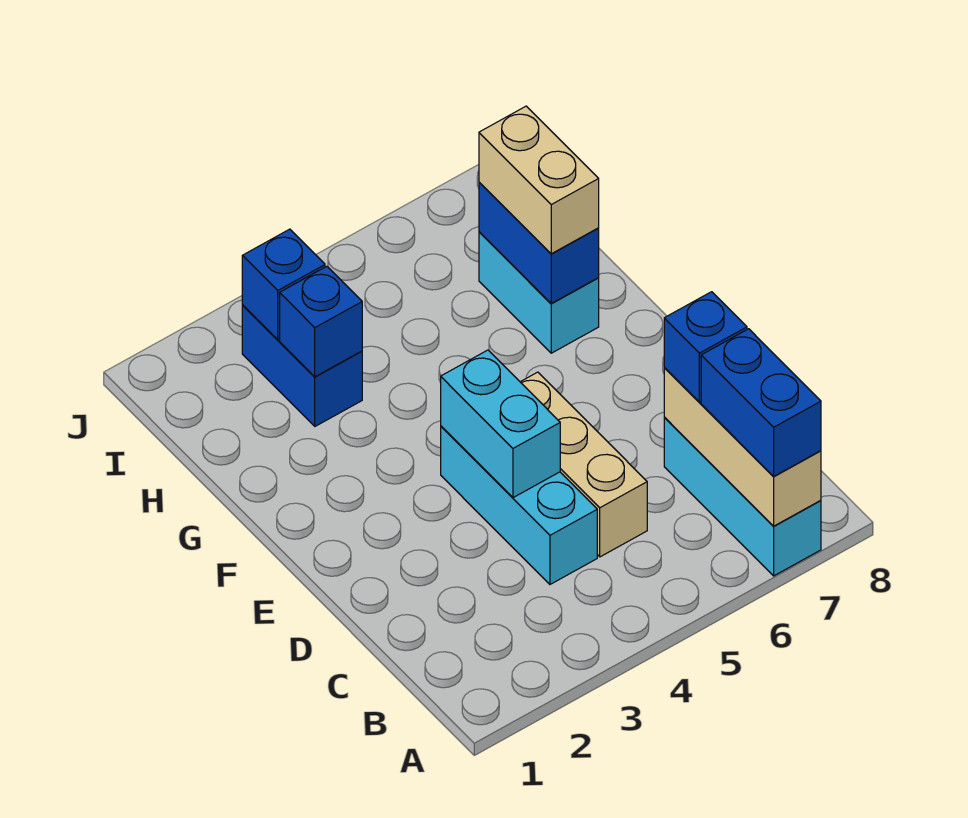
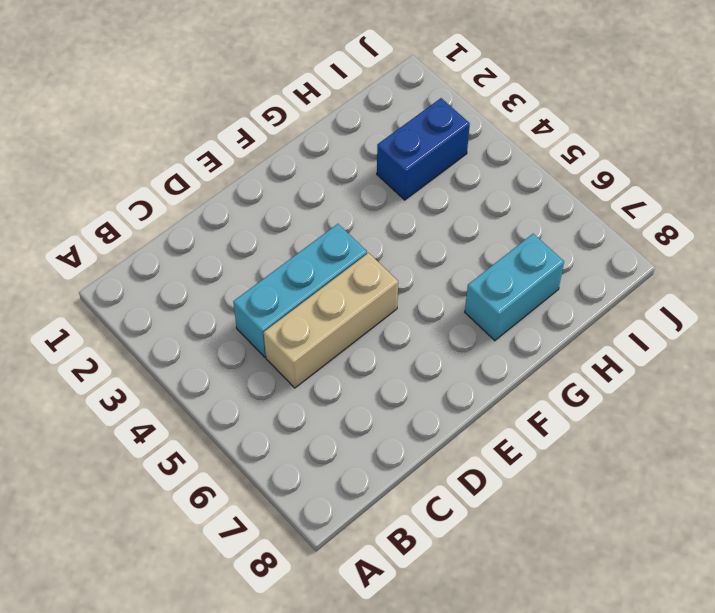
none -> cyan 1x3 brick [664,418,821,576]
none -> tan 1x3 brick [664,367,821,526]
none -> cyan 1x2 brick [441,350,560,498]

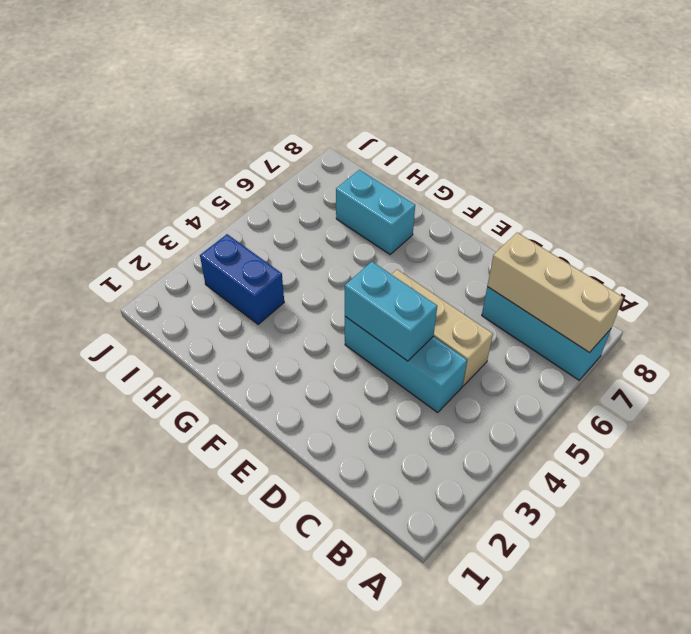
none -> blue 1x2 brick [479,182,599,303]
none -> blue 1x1 brick [280,266,362,377]
none -> blue 1x1 brick [242,229,325,340]

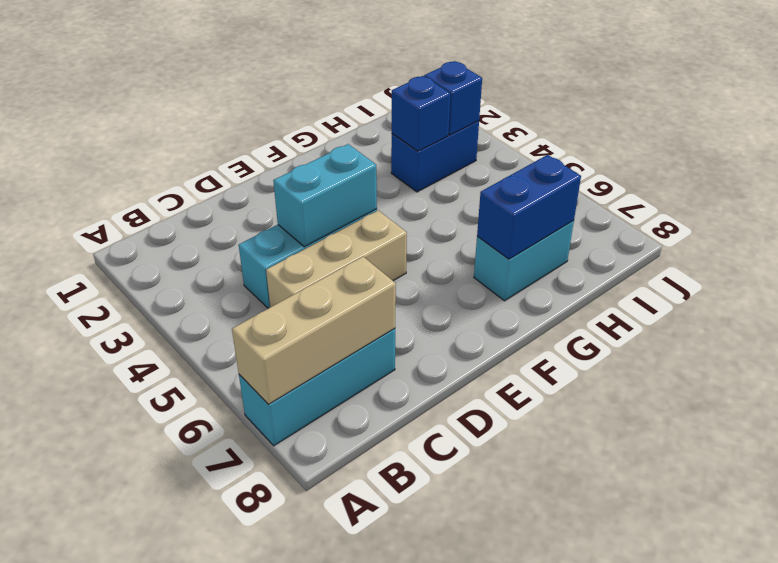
none -> blue 1x2 brick [701,329,821,477]
none -> blue 1x1 brick [664,292,747,402]
none -> tan 1x2 brick [479,106,599,254]

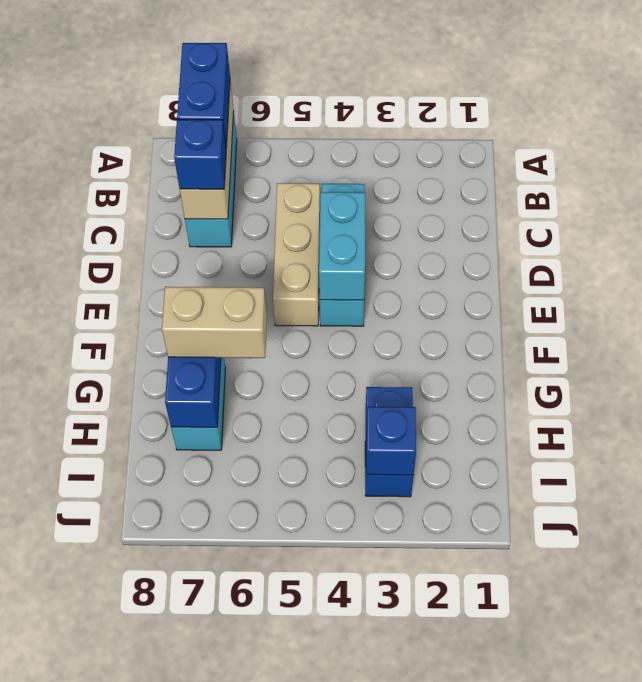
tan 1x2 brick [162,287,267,358] -> tan 1x2 brick turned to [479,106,599,254]
none -> blue 1x1 brick [280,266,362,377]

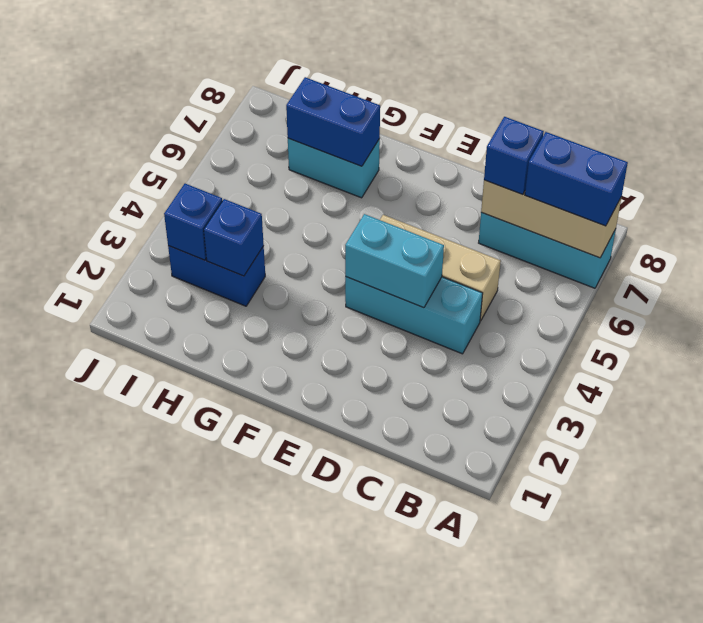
none -> tan 1x2 brick [479,106,599,254]

